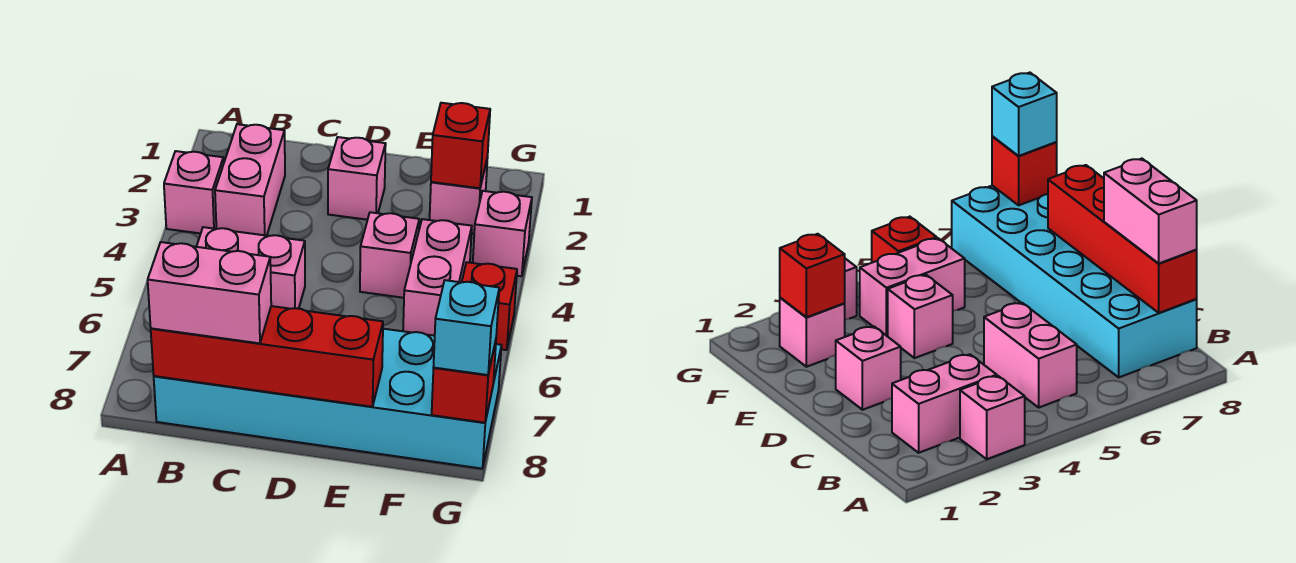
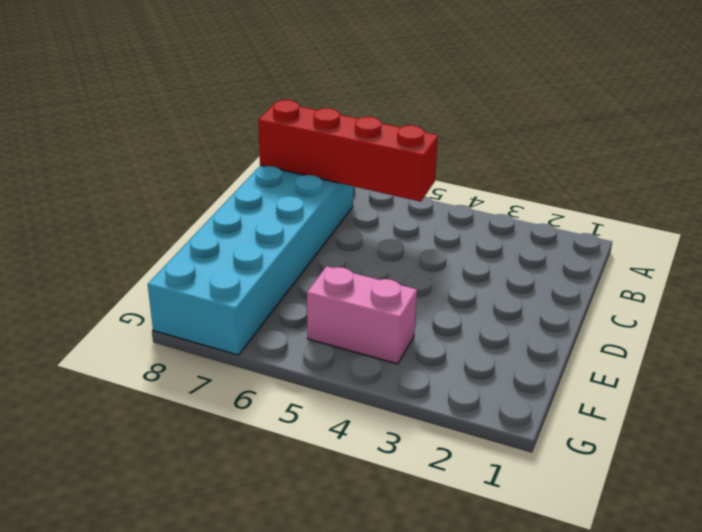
red 1x4 brick [258,100,438,202] -> red 1x4 brick turned to [151,306,383,407]
none -> pink 1x1 brick [164,151,224,233]
none -> pink 1x2 brick [215,124,285,236]
none -> pink 1x2 brick [196,227,305,309]

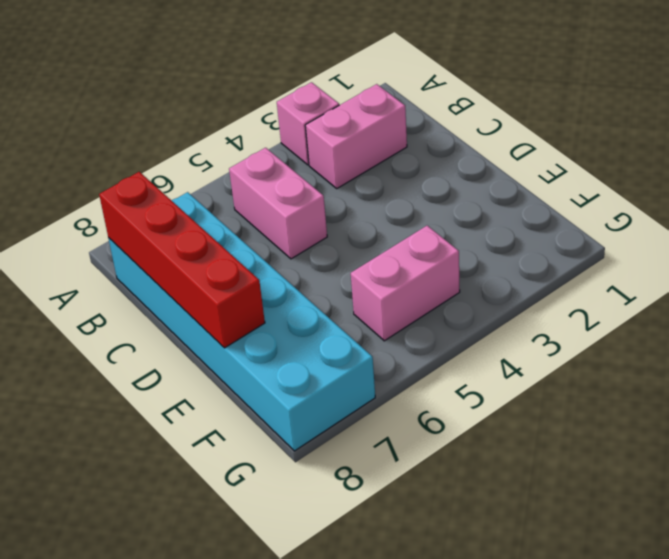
none -> pink 1x1 brick [328,137,386,220]
none -> pink 1x1 brick [360,212,419,298]
none -> pink 1x1 brick [430,157,488,234]

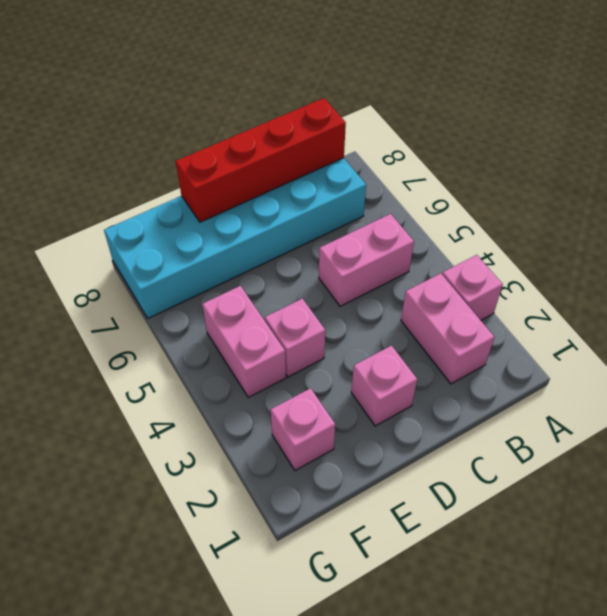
none -> pink 1x1 brick [473,191,532,276]
none -> red 1x1 brick [462,262,517,350]
none -> red 1x1 brick [431,103,490,188]

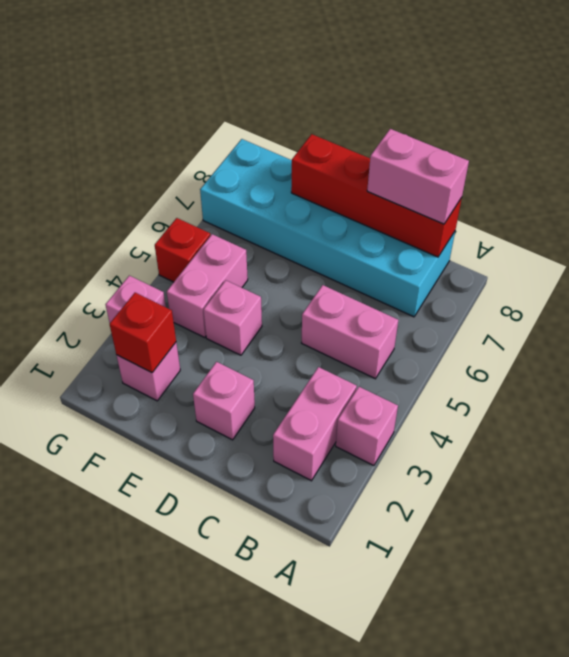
none -> red 1x1 brick [432,340,496,423]
none -> cyan 1x1 brick [433,280,499,375]

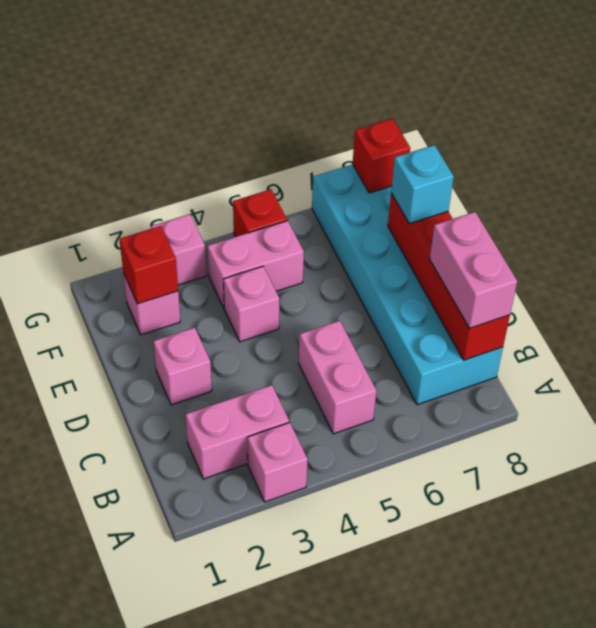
cyan 1x1 brick [391,145,454,224] -> cyan 1x1 brick moved to [433,280,499,375]

